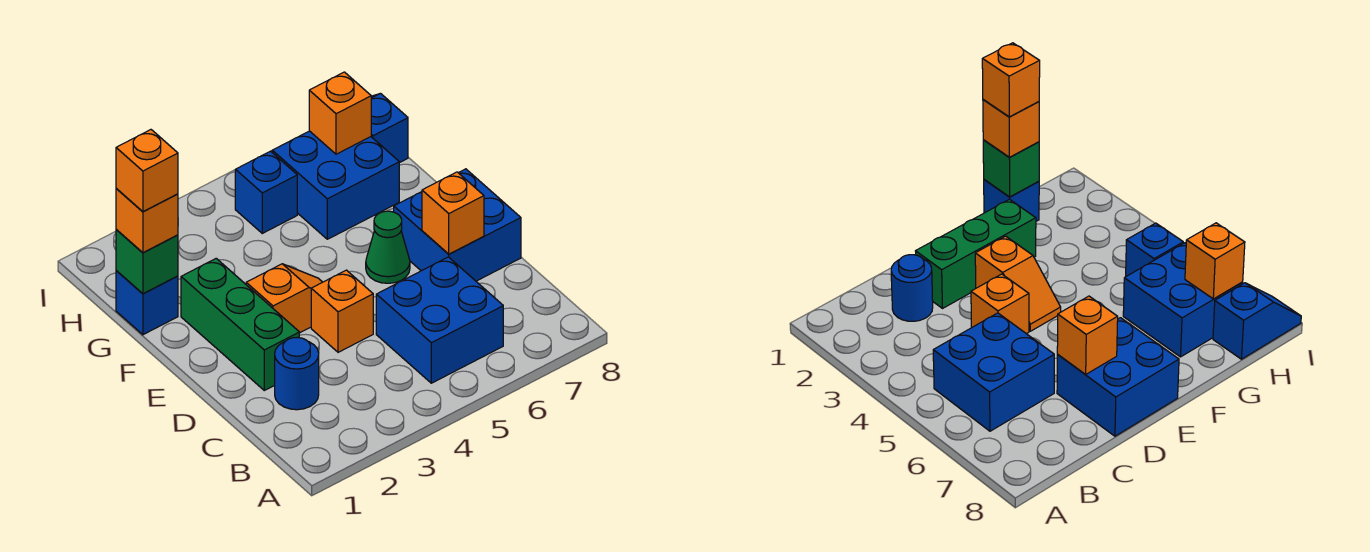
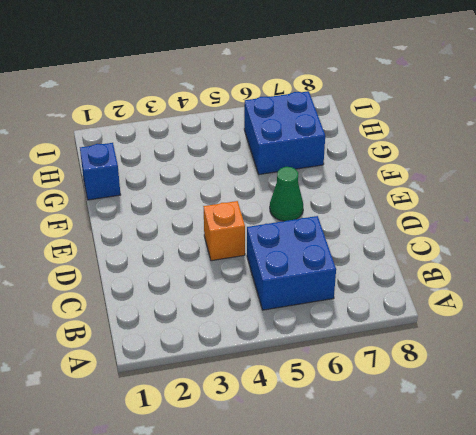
none -> blue 1x1 round brick [275,337,319,410]
none -> green 1x3 brick [181,258,299,390]
none -> blue 2x2 brick [394,169,521,281]

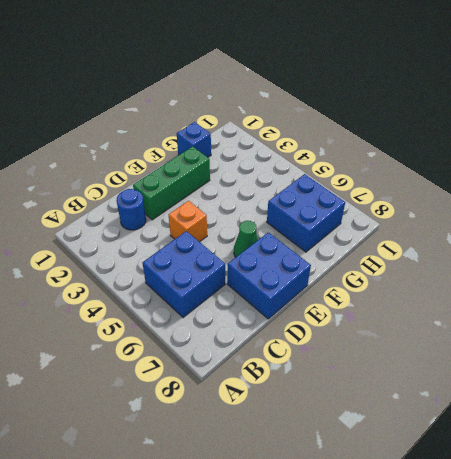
none -> orange 1x2 slope [246,264,322,333]
none -> blue 1x1 brick [235,151,297,233]
none -> blue 1x2 slope [371,93,408,163]

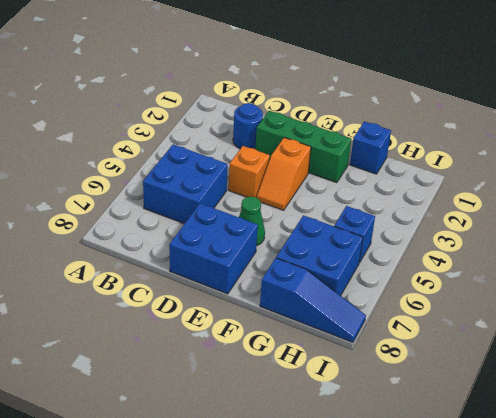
blue 1x3 slope [260,258,366,342] -> blue 1x2 slope [371,93,408,163]
none -> orange 1x1 brick [422,172,484,254]
none -> green 1x1 brick [116,229,178,294]
none -> orange 1x1 brick [309,72,371,154]

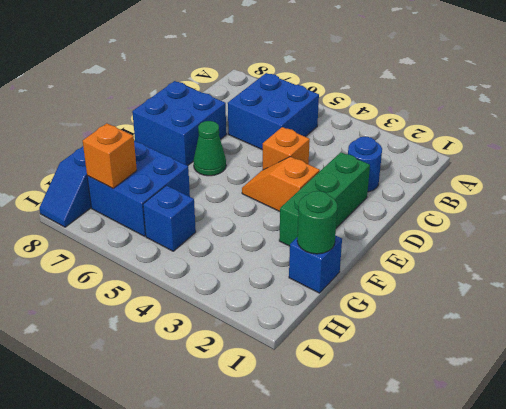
green 1x1 round brick [297,191,337,254] -> green 1x1 brick [116,229,178,294]
none -> orange 1x1 brick [422,172,484,254]
none -> orange 1x1 brick [116,188,178,253]
none -> orange 1x1 brick [116,130,178,211]

